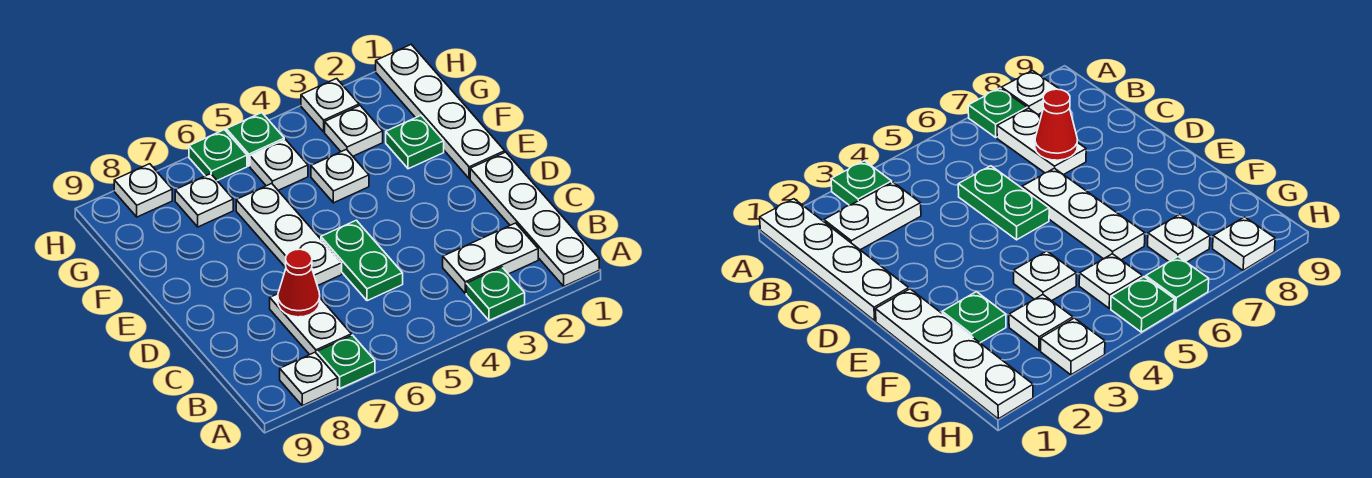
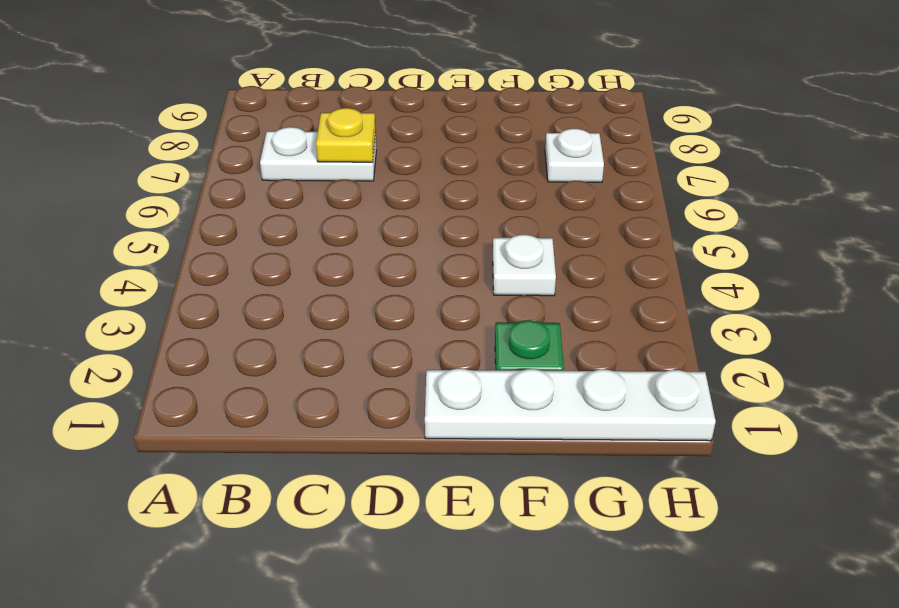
yellow 1x1 plate [316,108,376,162] -> red 1x1 cone [278,249,320,317]
none -> white 1x4 plate [470,152,599,286]
none -> green 1x1 plate [466,267,525,320]
none -> green 1x1 plate [317,335,375,388]

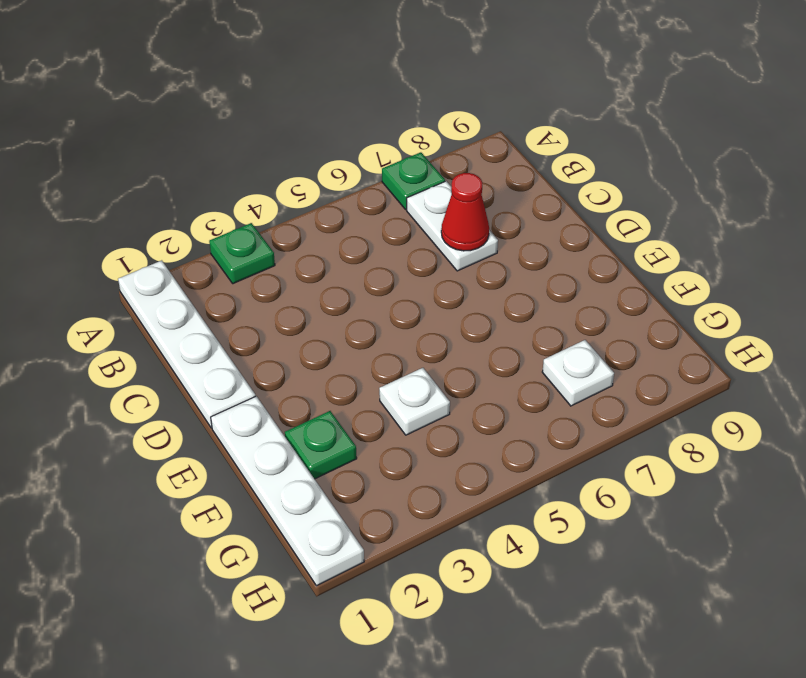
none -> white 1x1 plate [280,352,338,406]
none -> white 1x2 plate [443,223,538,293]
none -> green 1x2 plate [321,220,403,301]

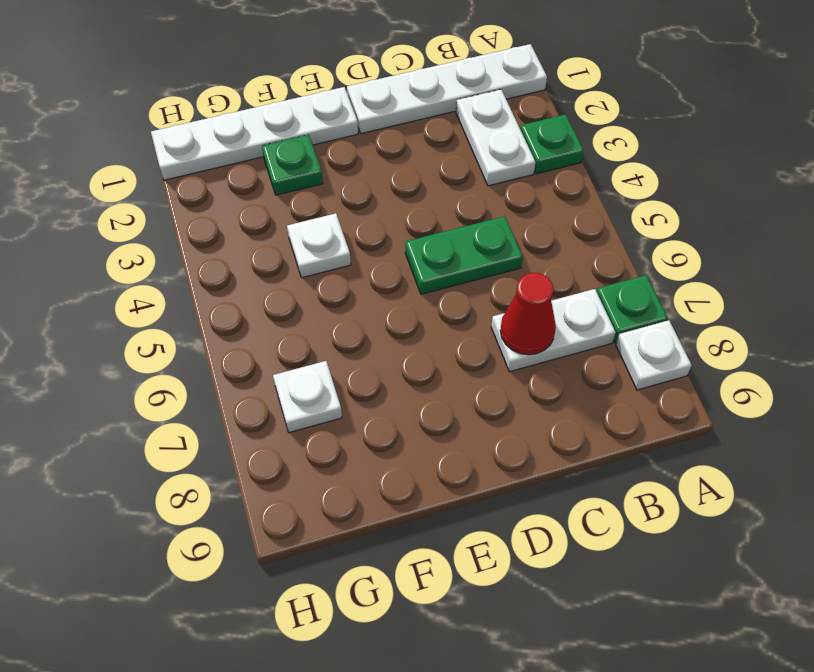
none -> white 1x3 plate [236,183,342,286]
none -> white 1x1 plate [325,106,383,156]
none -> white 1x1 plate [250,140,308,190]

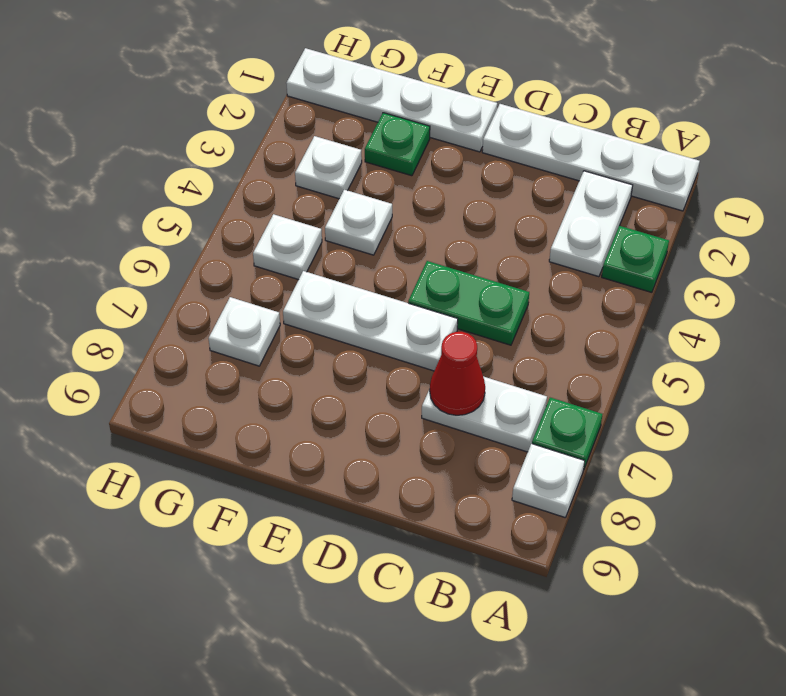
none -> white 1x1 plate [301,79,359,132]
none -> green 1x1 plate [226,113,284,166]
none -> green 1x1 plate [189,130,247,180]

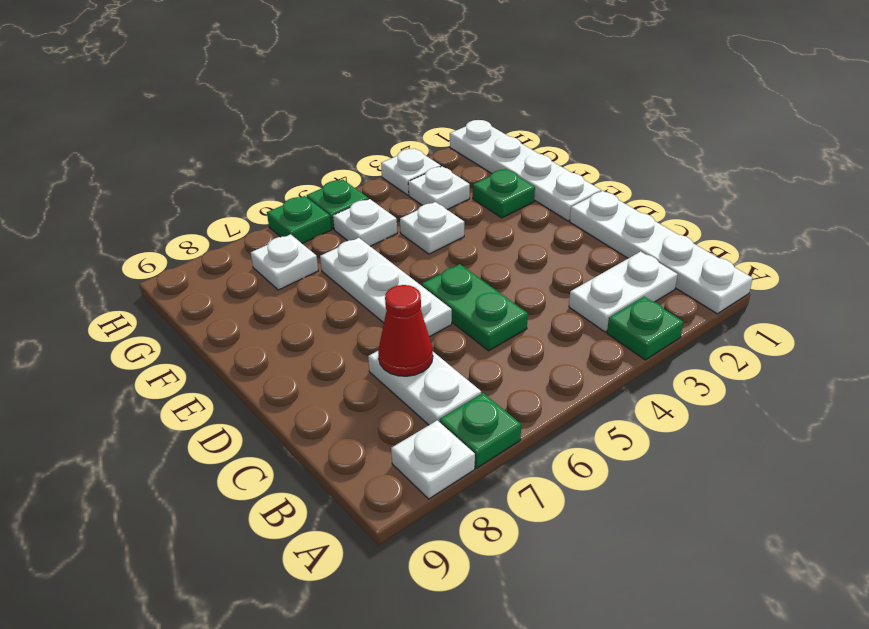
none -> white 1x1 plate [114,164,172,217]

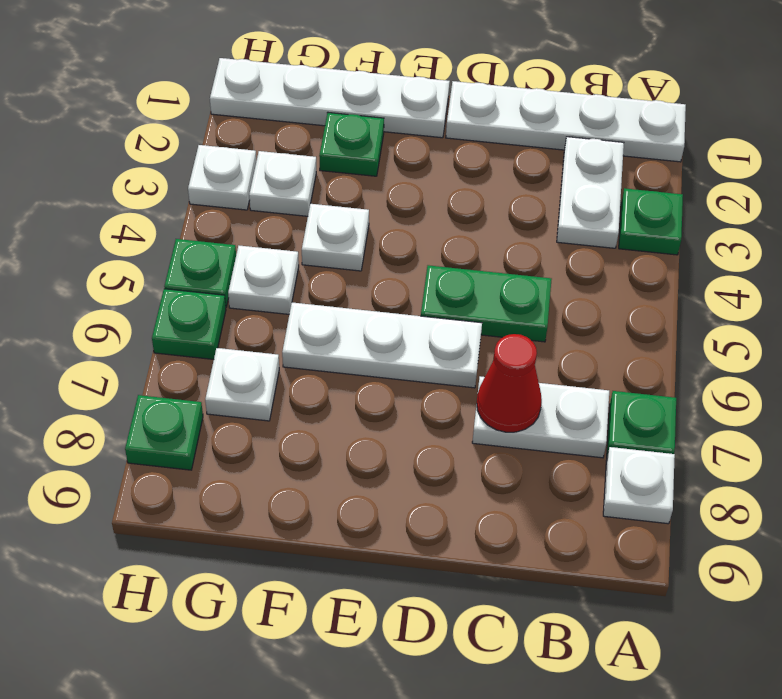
green 1x1 plate [125,395,203,470] -> white 1x1 plate [114,164,172,217]

